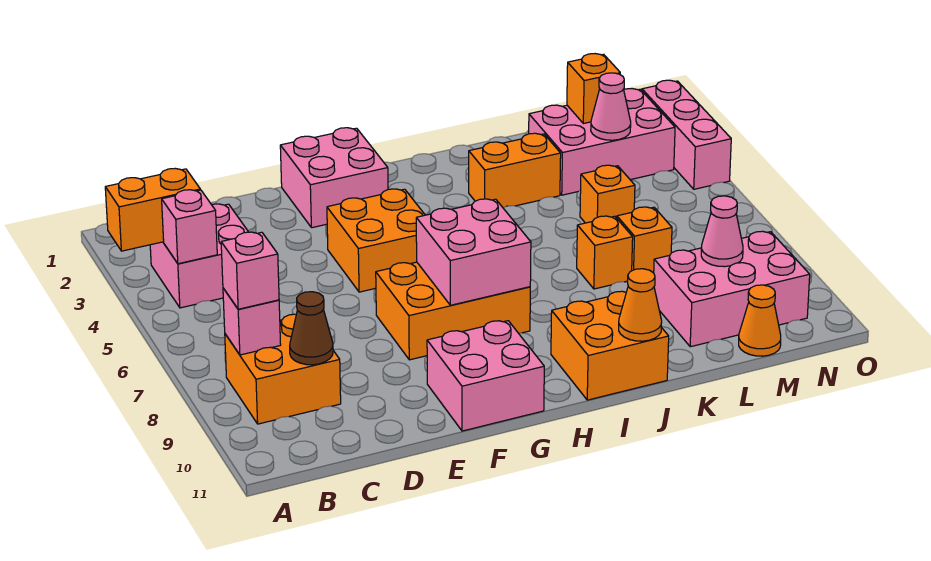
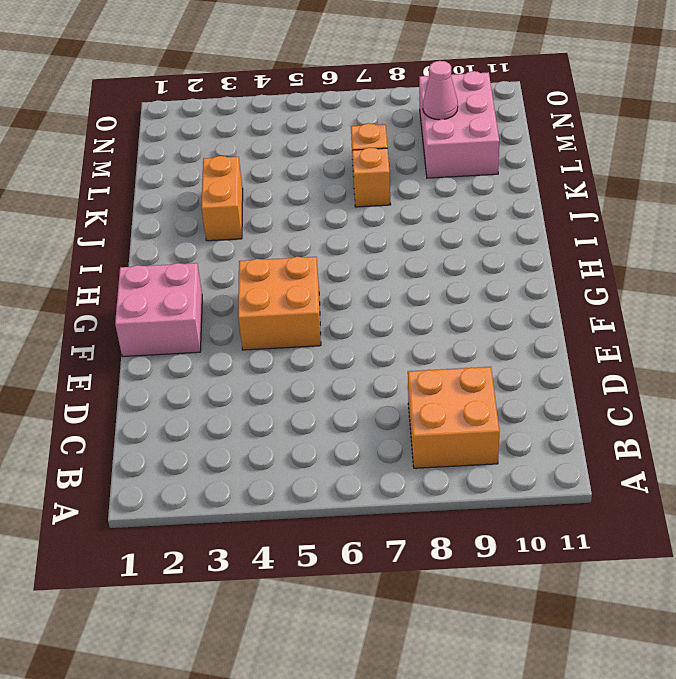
none -> pink 2x2 brick [150,204,248,308]
none -> orange 2x3 brick [376,262,530,360]
none -> pink 2x2 brick [427,321,544,431]

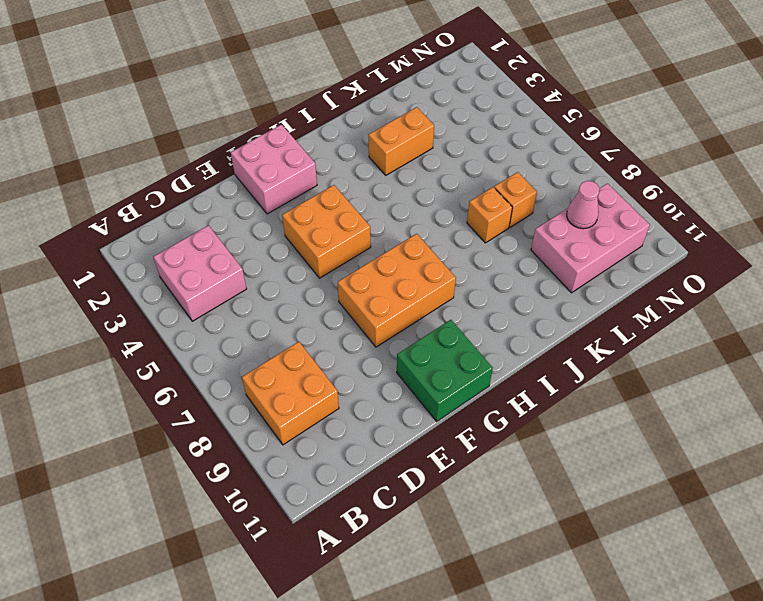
green 2x2 brick [397,320,493,421] -> pink 2x2 brick [427,321,544,431]
none -> orange 2x2 brick [551,291,669,400]
none -> pink 2x3 brick [529,89,675,195]
none -> orange 1x1 brick [580,165,635,223]

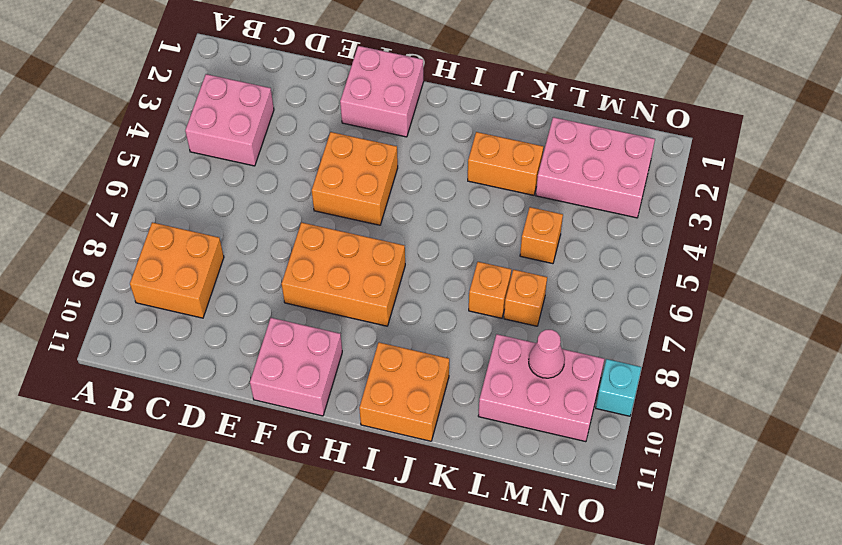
cyan 1x1 brick [596,359,641,416] -> none
none -> orange 1x1 cone [739,285,781,356]
none -> pink 1x3 brick [642,80,731,189]
none -> orange 1x2 brick [105,168,200,251]

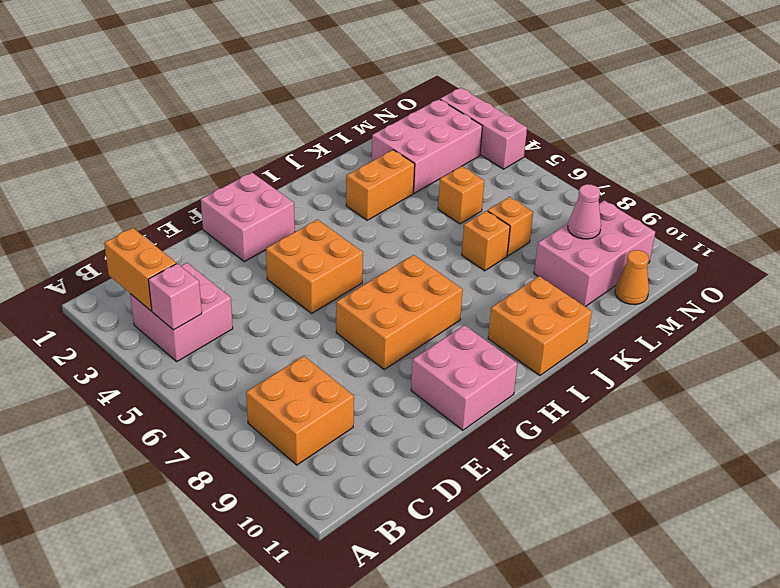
orange 1x2 brick [104,228,176,311] -> orange 1x2 brick turned to [105,168,200,251]
none -> pink 1x1 brick [223,288,281,355]
none -> brown 1x1 cone [290,292,333,365]
none -> pink 2x2 brick [416,199,531,305]

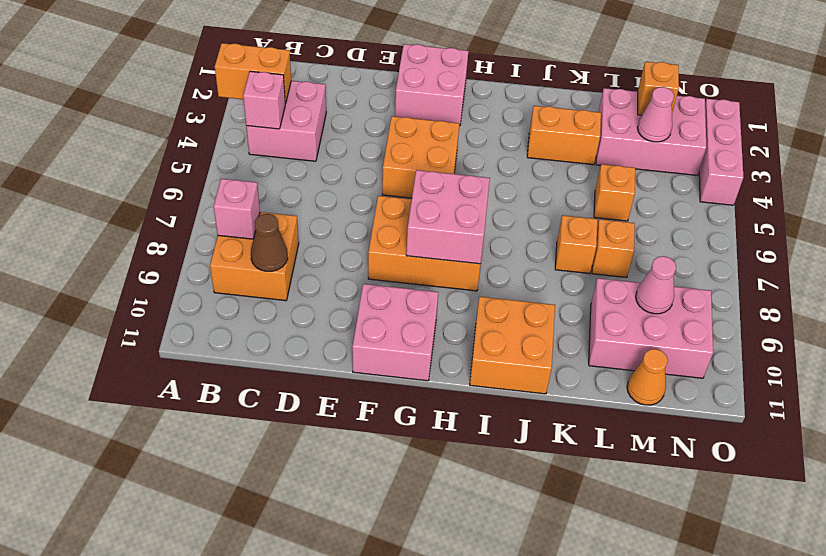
none -> orange 1x1 cone [619,269,662,341]
none -> pink 1x1 brick [221,232,279,309]

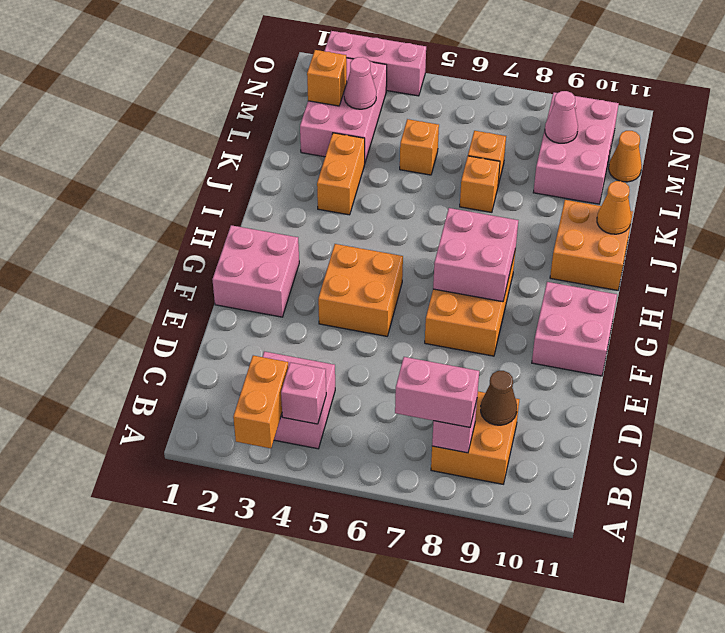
pink 1x2 brick [395,357,479,427] -> pink 1x1 brick [221,232,279,309]

